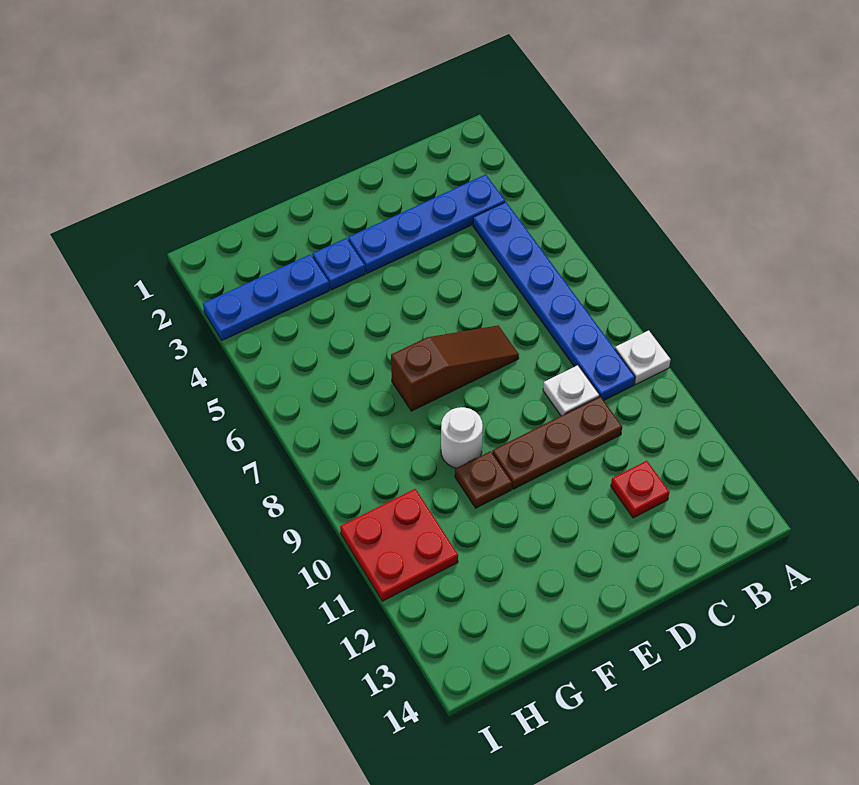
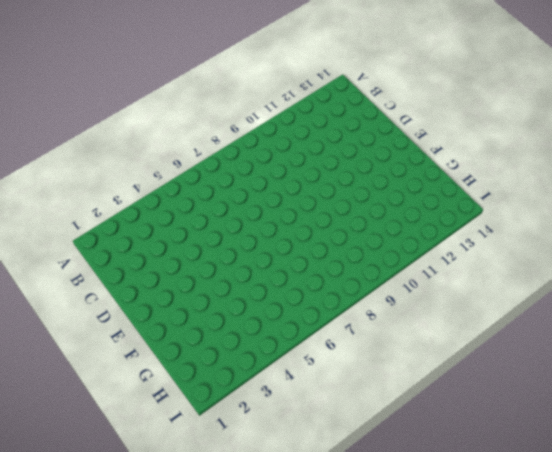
none -> white 1x1 plate [615,330,671,384]
none -> blue 1x4 plate [348,174,505,273]
none -> blue 1x6 plate [473,202,635,400]

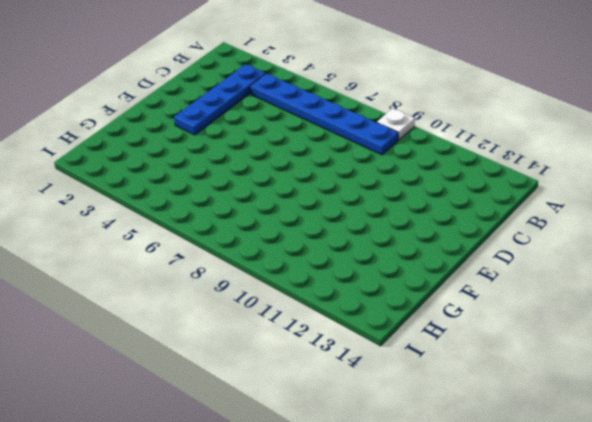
none -> white 1x1 plate [543,365,599,416]
none -> brown 1x3 plate [492,396,622,489]
none -> red 1x1 plate [611,461,670,518]

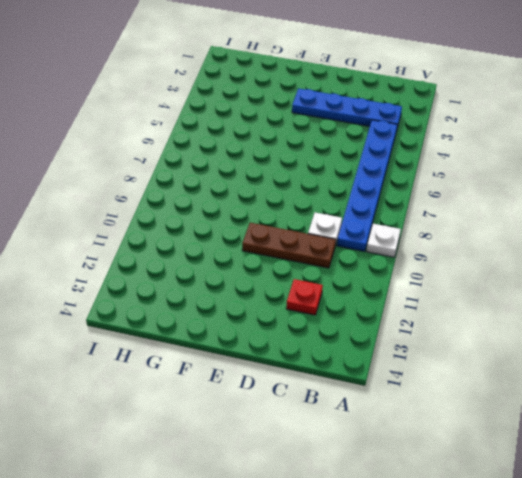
none -> brown 1x3 slope [391,325,519,411]
none -> blue 1x1 plate [312,238,365,290]
none -> white 1x1 round brick [441,407,483,468]

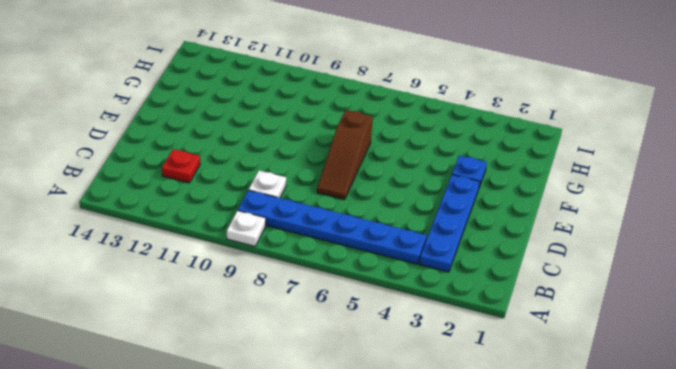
none -> brown 1x3 plate [492,396,622,489]
none -> white 1x1 round brick [441,407,483,468]
none -> brown 1x1 plate [455,451,512,508]

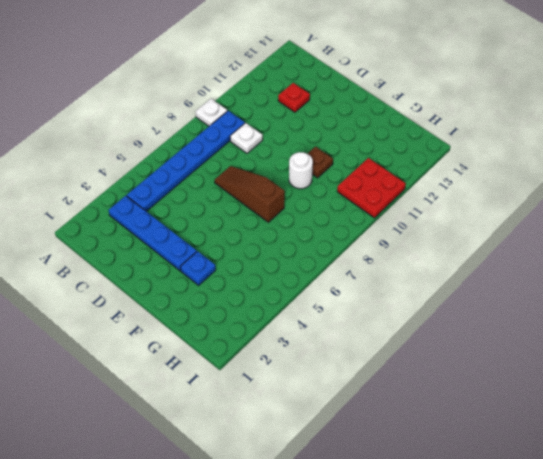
none -> brown 1x3 plate [492,396,622,489]
none -> blue 1x3 plate [203,254,330,340]

